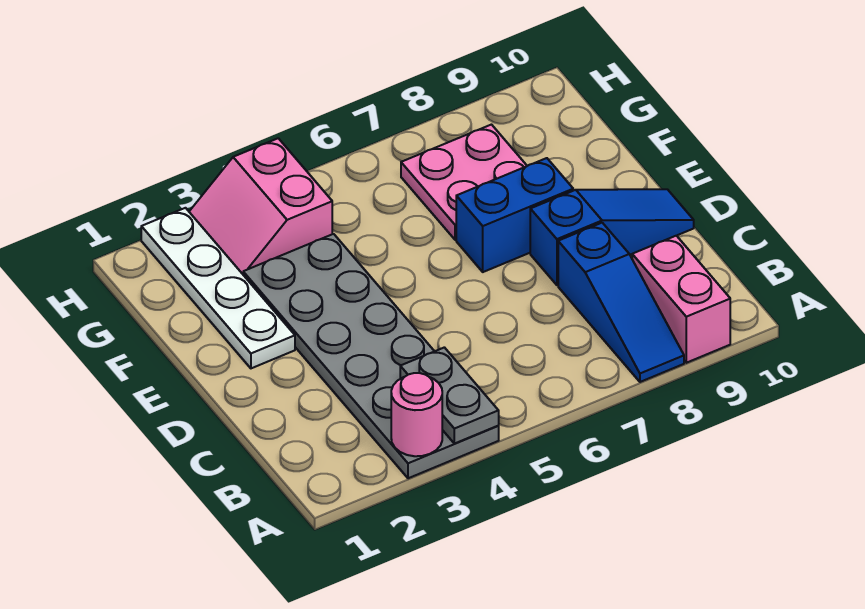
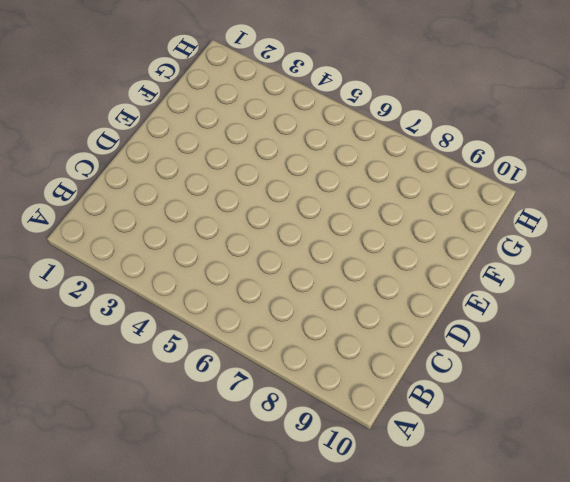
none -> grey 2x6 plate [243,234,499,478]
none -> blue 1x3 slope [558,223,684,382]

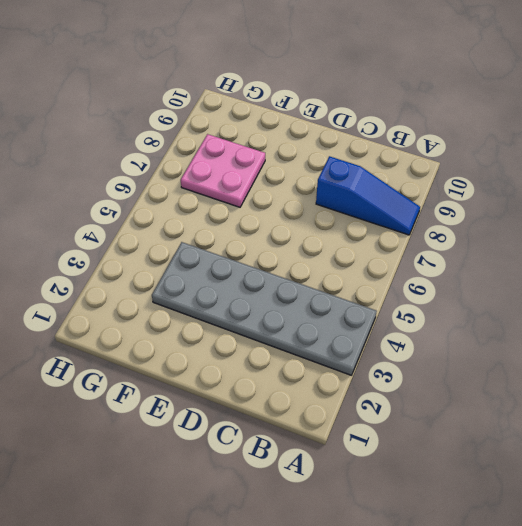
none -> pink 1x2 brick [632,236,730,363]
none -> blue 1x3 slope [530,189,694,285]

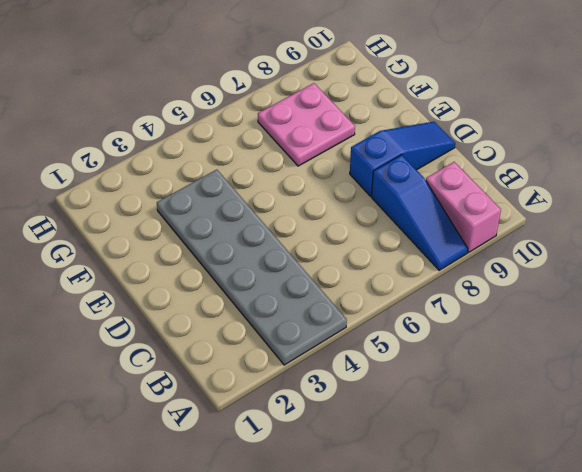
none -> white 1x4 plate [141,208,295,368]
none -> blue 1x2 brick [456,158,573,272]

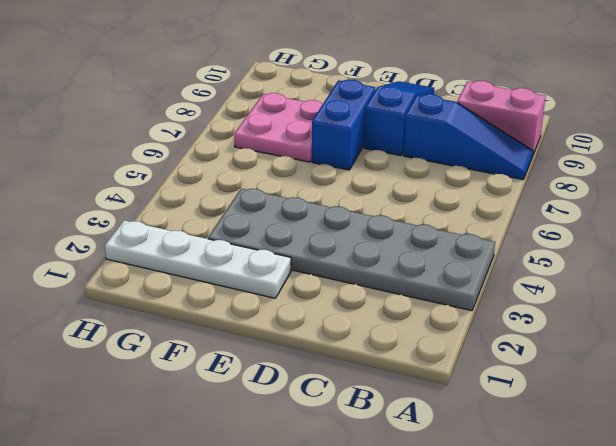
none -> pink 2x2 slope [189,138,332,274]
none -> pink 1x1 round brick [391,373,442,456]

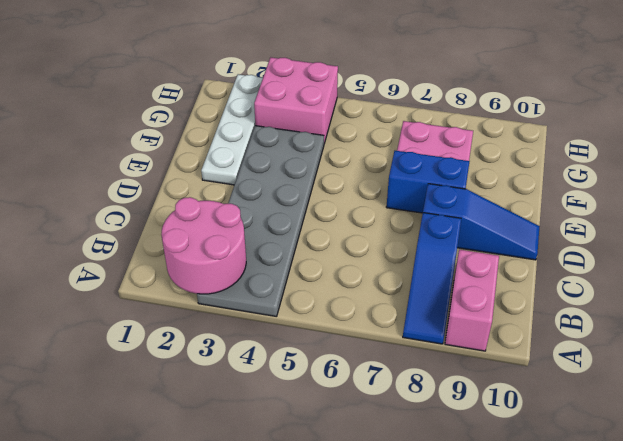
pink 2x2 round brick [161,197,246,294] -> pink 1x1 round brick [391,373,442,456]
pink 2x2 brick [254,57,338,143] -> pink 2x2 slope [189,138,332,274]
none -> grey 1x2 plate [400,347,499,444]

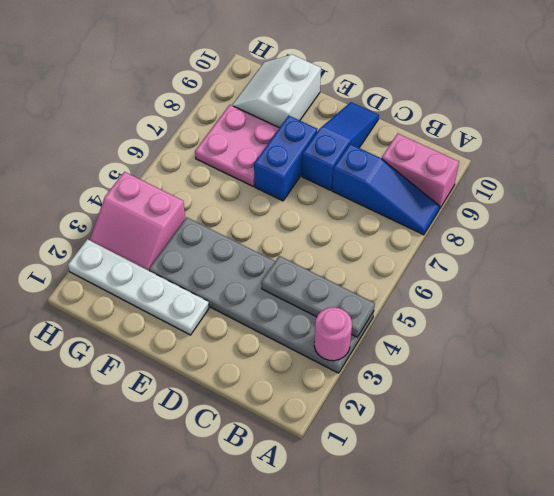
grey 1x3 plate [261,256,375,337] -> grey 1x2 plate [400,347,499,444]
white 2x2 slope [232,55,321,128] -> none

